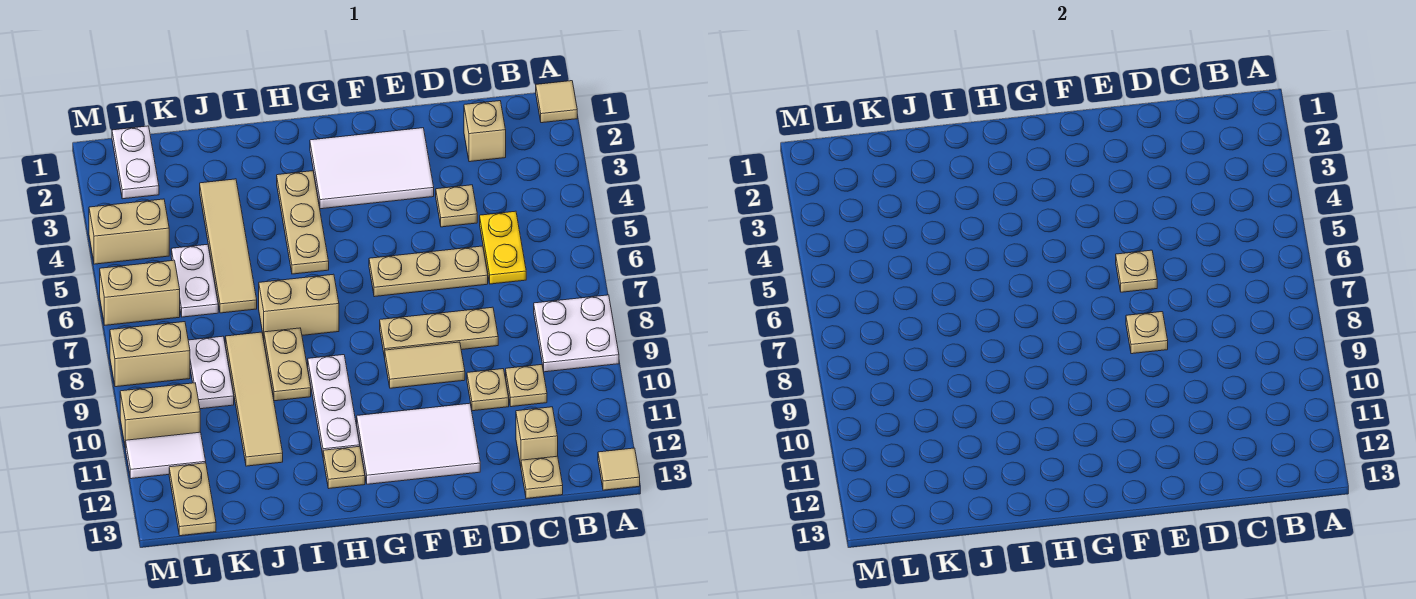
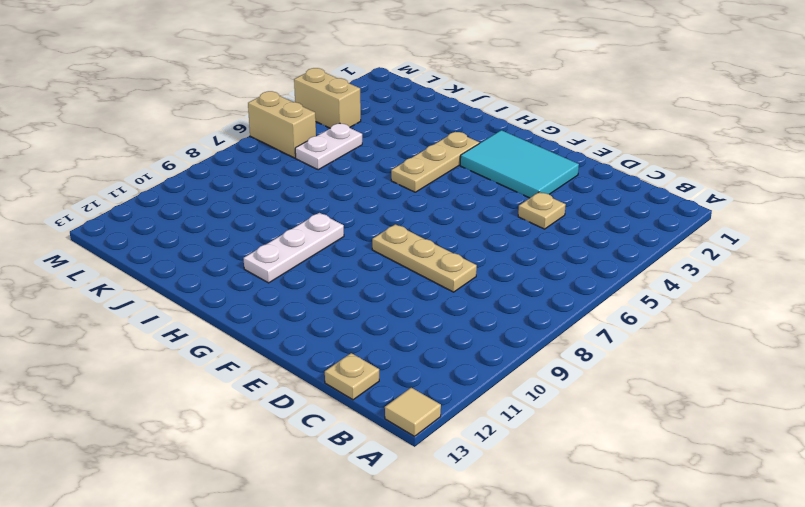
cyan 2x3 tile [460,130,579,198] -> white 2x3 tile [310,128,434,209]
none -> tan 1x1 tile [536,81,577,123]
none -> white 2x2 plate [534,295,619,372]
none -> tan 1x1 brick [464,101,506,162]
none -> yellow 1x2 plate [480,211,526,284]

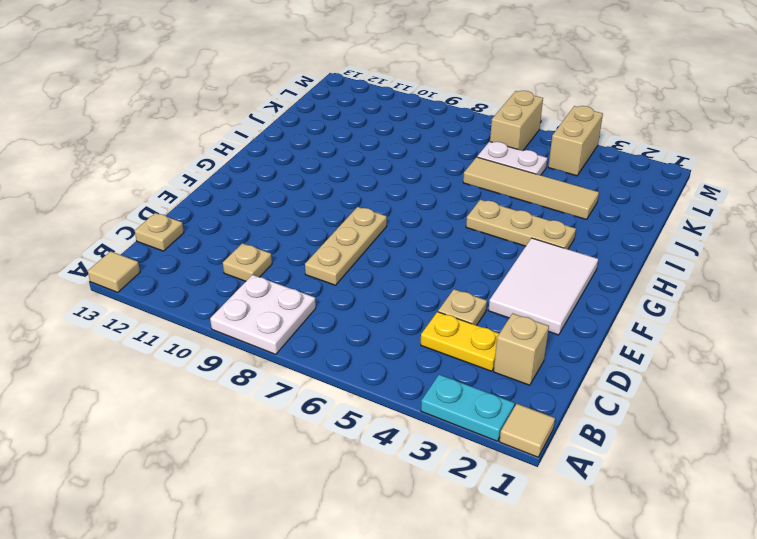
cyan 1x2 plate [421,375,515,441] -> none
yellow 1x2 plate [421,312,499,371] -> yellow 1x2 plate moved to [480,211,526,284]
none -> tan 1x1 brick [516,407,558,466]
none -> tan 1x3 plate [369,246,488,297]
none -> tan 1x1 plate [467,369,509,411]
none -> tan 1x2 tile [385,342,465,388]

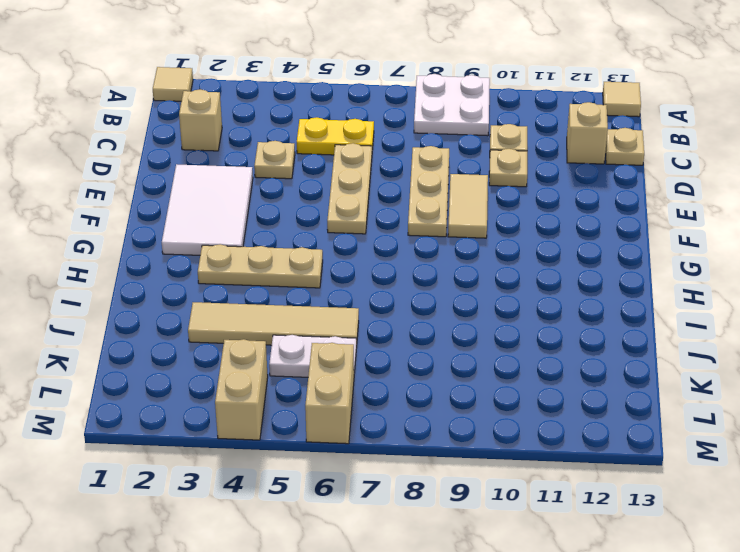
none -> white 2x3 tile [357,403,480,484]
none -> tan 1x2 brick [259,274,339,338]
none -> white 1x3 plate [308,355,360,455]
none -> tan 1x1 plate [323,446,365,488]

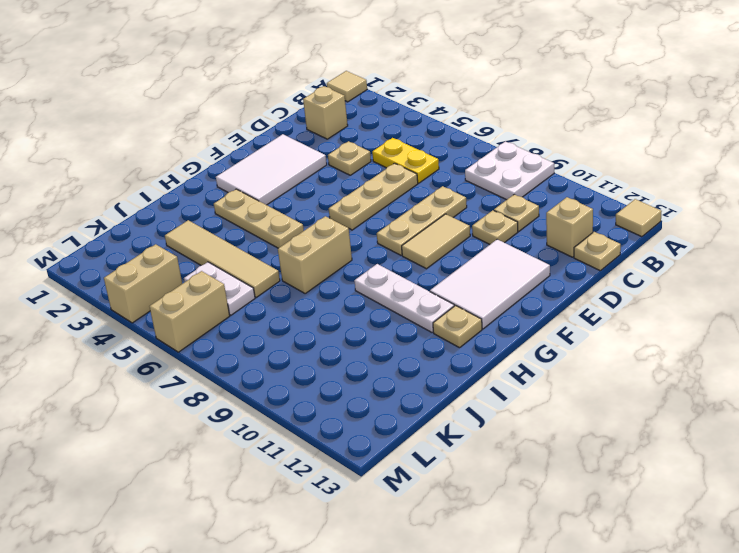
none -> tan 1x2 plate [264,328,311,401]
none -> tan 1x4 tile [225,332,283,466]
none -> white 1x2 plate [188,336,234,409]
none -> white 1x2 plate [112,126,159,199]

